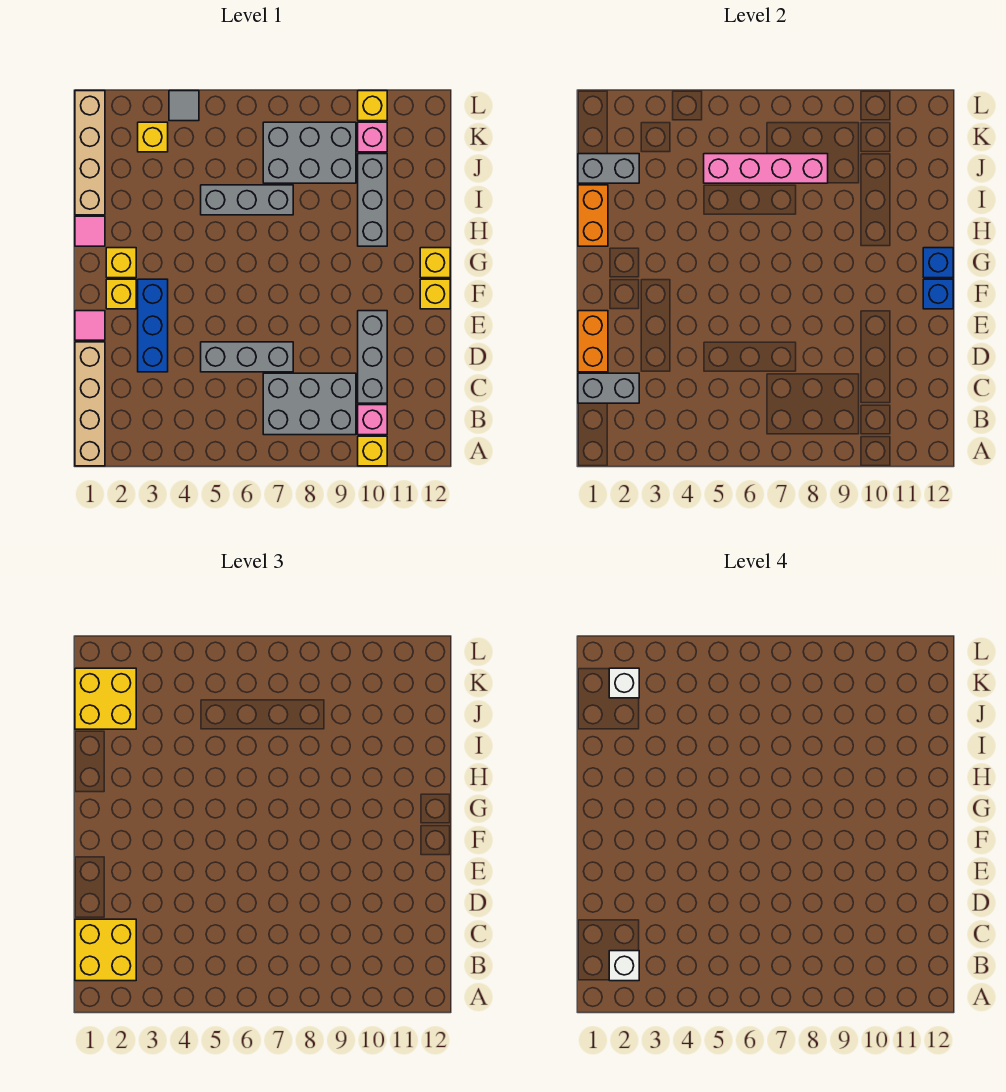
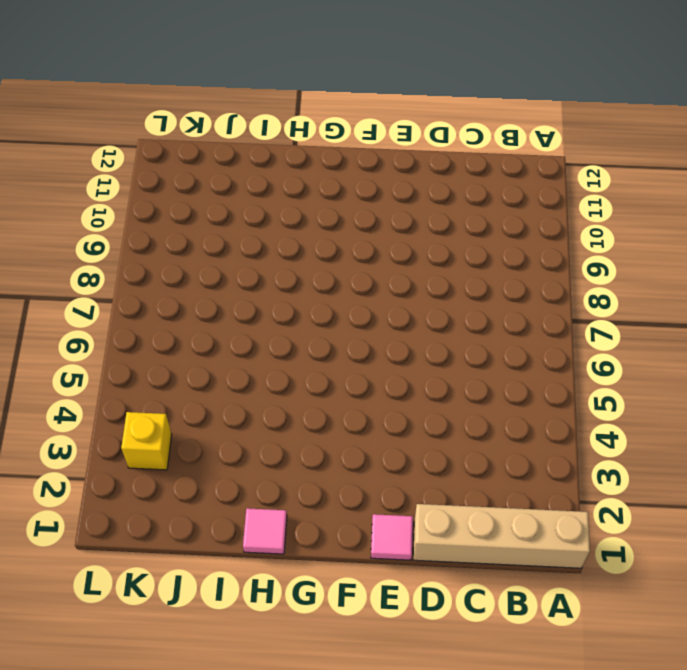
none -> yellow 1x1 brick [358,436,387,466]
none -> grey 2x3 brick [263,373,356,435]
none -> pink 1x1 brick [358,405,387,435]
none -> grey 1x3 brick [358,311,387,403]

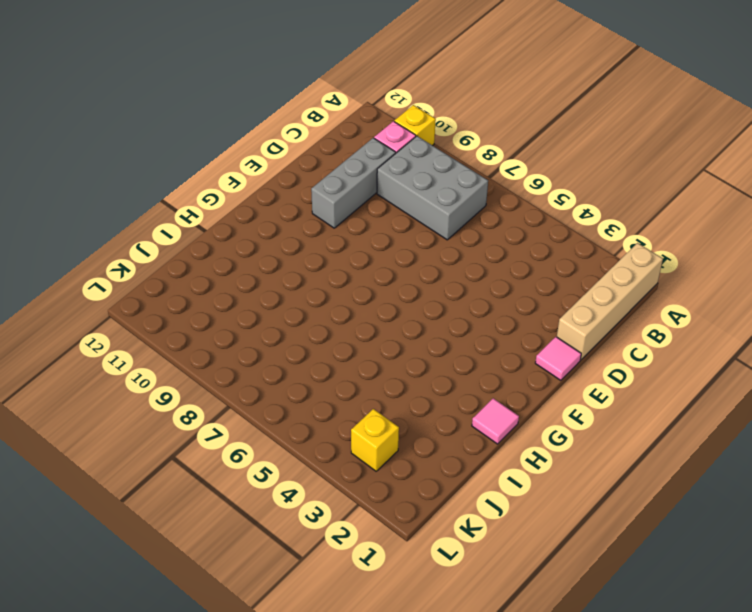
none -> blue 1x3 brick [138,279,168,372]
none -> grey 1x3 brick [201,342,293,372]
none -> yellow 1x1 brick [106,279,136,309]
none -> yellow 1x1 brick [420,279,450,309]

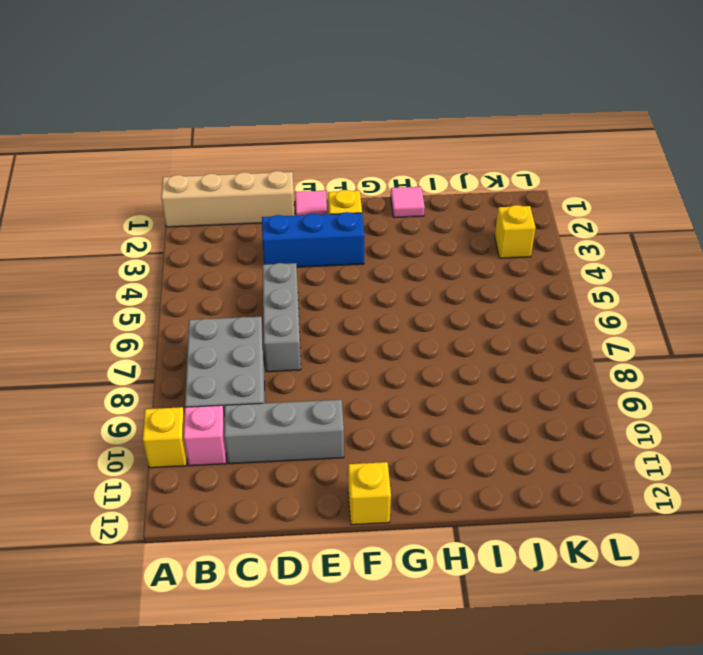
none -> yellow 1x1 brick [106,248,136,278]
none -> yellow 1x1 brick [420,248,450,278]
none -> grey 1x3 brick [358,154,387,246]
none -> tan 1x4 brick [75,91,105,215]

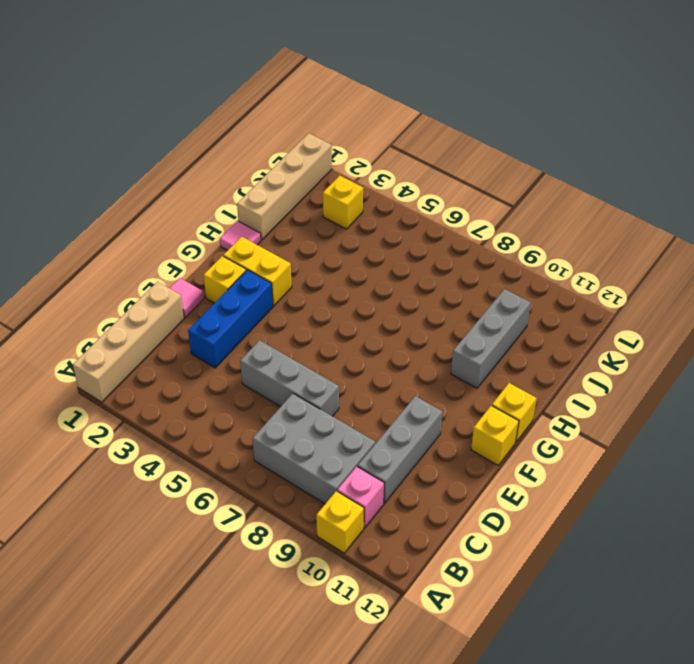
yellow 1x2 brick [223,237,292,306] -> yellow 1x1 brick [106,248,136,278]
none -> grey 1x3 brick [201,185,293,215]
none -> grey 2x3 brick [263,122,356,183]
none -> pink 1x1 brick [358,122,387,152]
none -> grey 1x1 tile [169,91,199,121]

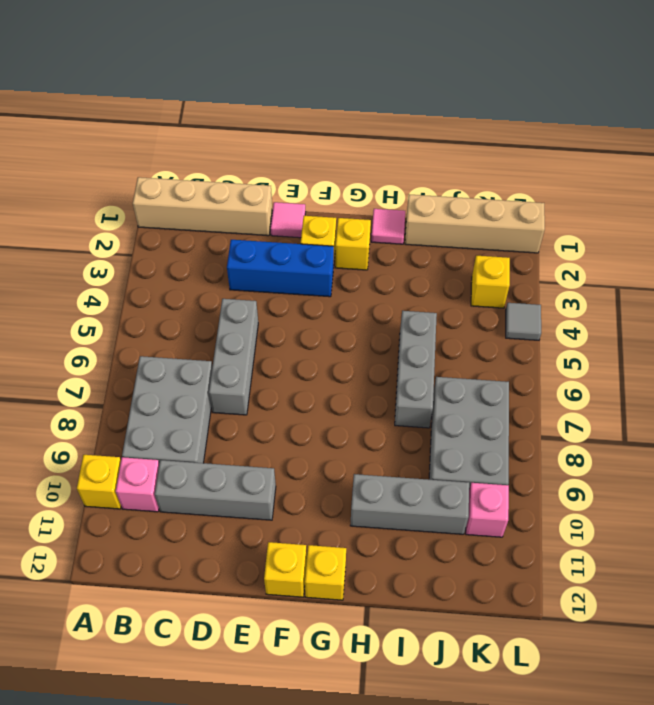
none -> yellow 1x1 brick [358,91,387,121]
none -> grey 1x2 brick [578,373,639,403]
none -> orange 1x2 brick [578,311,608,372]
none -> blue 1x1 brick [923,279,953,309]

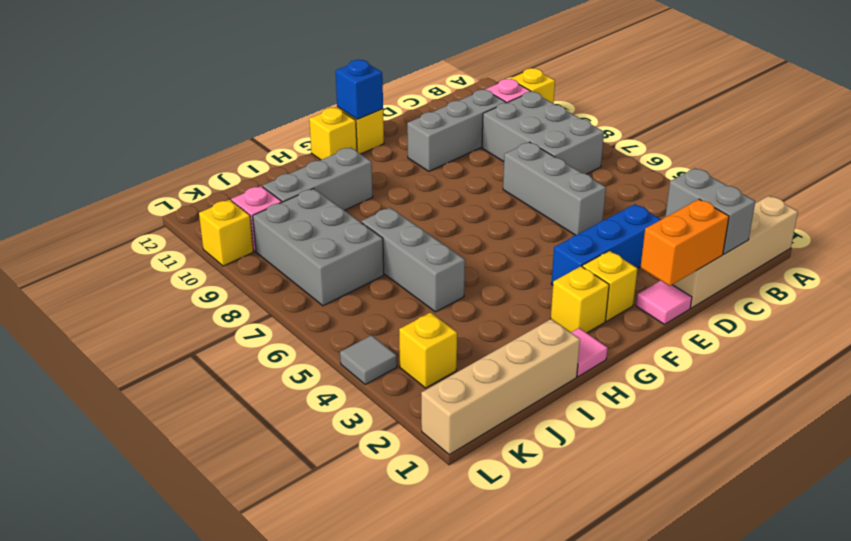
none -> blue 1x1 brick [923,248,953,278]
none -> orange 1x2 brick [578,185,608,246]
none -> grey 1x2 brick [578,154,639,183]
none -> pink 1x4 brick [704,154,828,183]

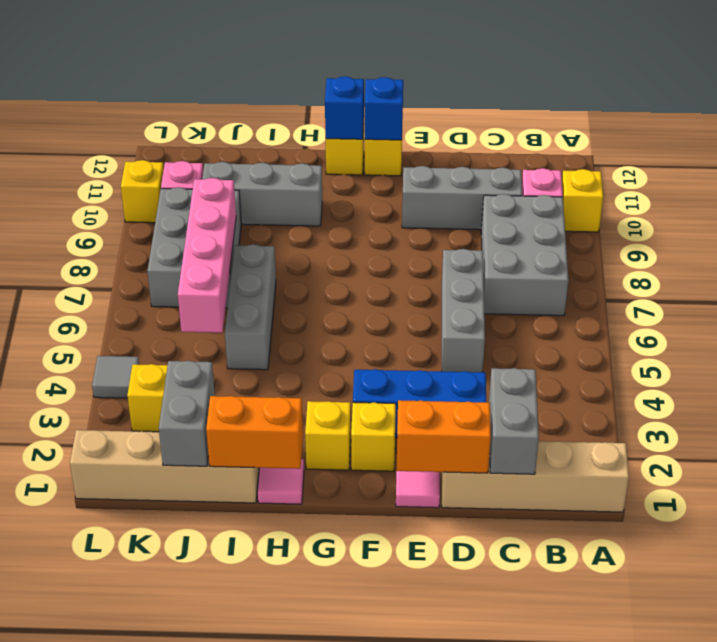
none -> yellow 2x2 brick [75,919,136,981]
none -> yellow 2x2 brick [75,668,136,729]
none -> white 1x1 brick [609,951,639,981]
none -> white 1x1 brick [609,668,639,698]

